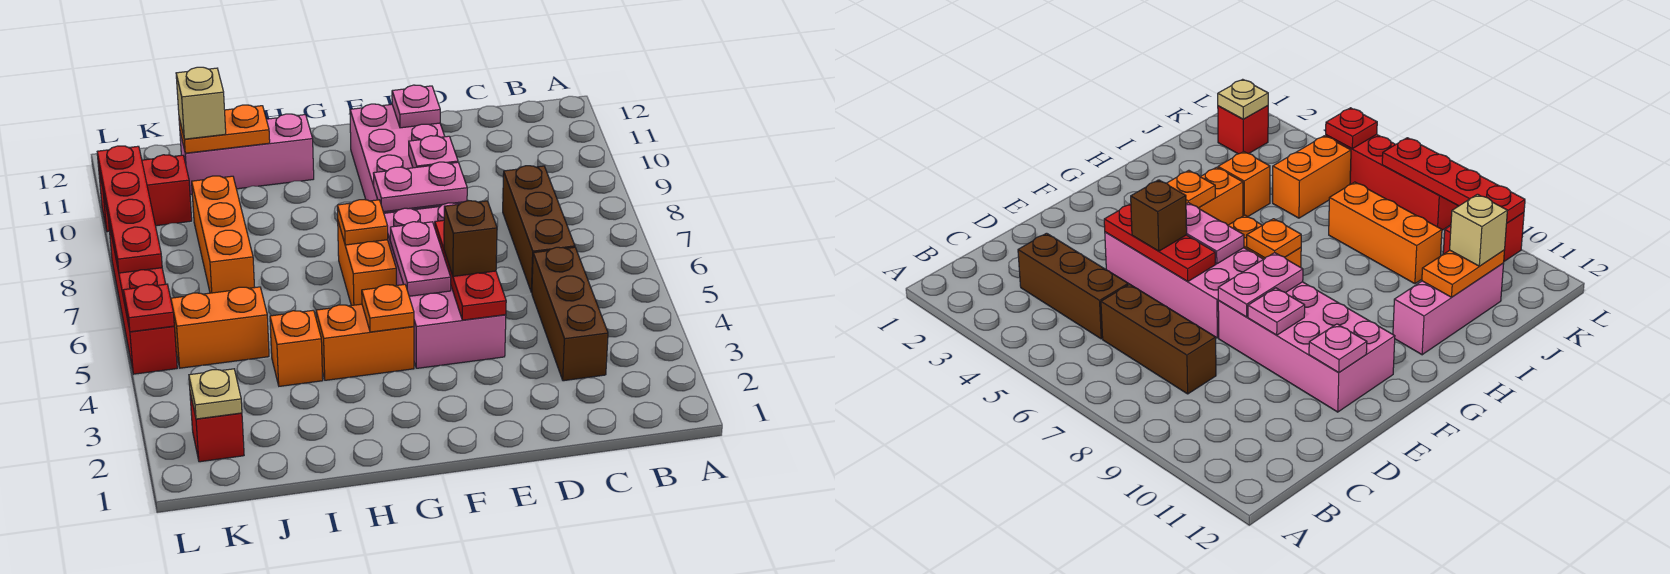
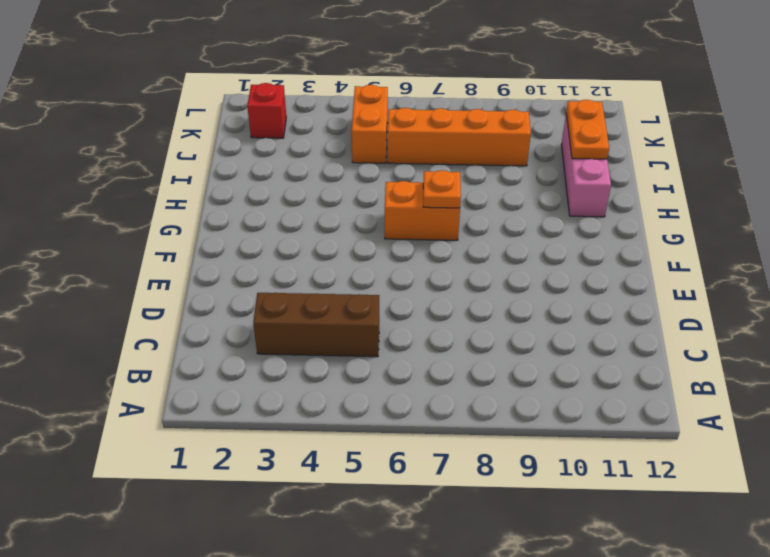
orange 1x4 brick [388,108,531,166] -> orange 1x3 brick [192,176,255,293]
none -> brown 1x3 brick [503,166,575,293]
none -> pink 2x4 brick [384,203,506,368]
none -> pink 2x4 brick [350,104,462,213]

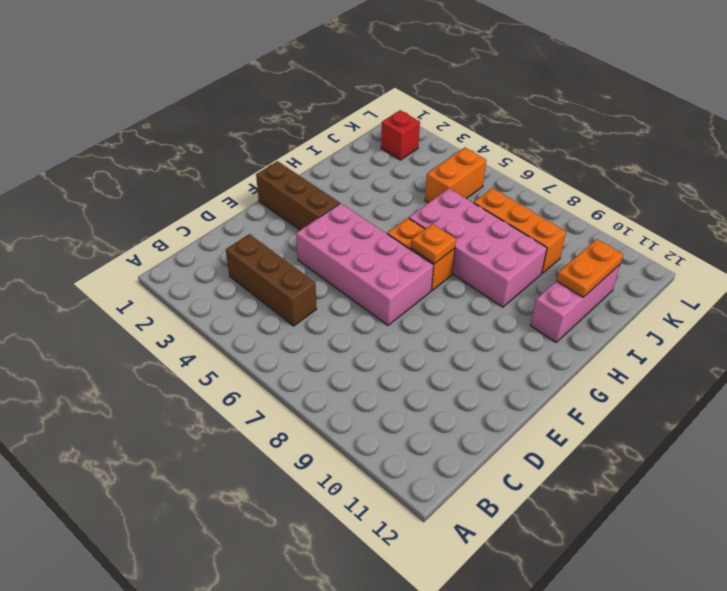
brown 1x3 brick [256,161,340,230] -> brown 1x3 brick moved to [503,166,575,293]
pink 2x4 brick [409,188,547,307] -> pink 2x4 brick moved to [350,104,462,213]
none -> orange 1x2 brick [316,304,414,380]
none -> orange 1x1 brick [270,310,323,386]
none -> red 1x2 brick [98,155,192,232]

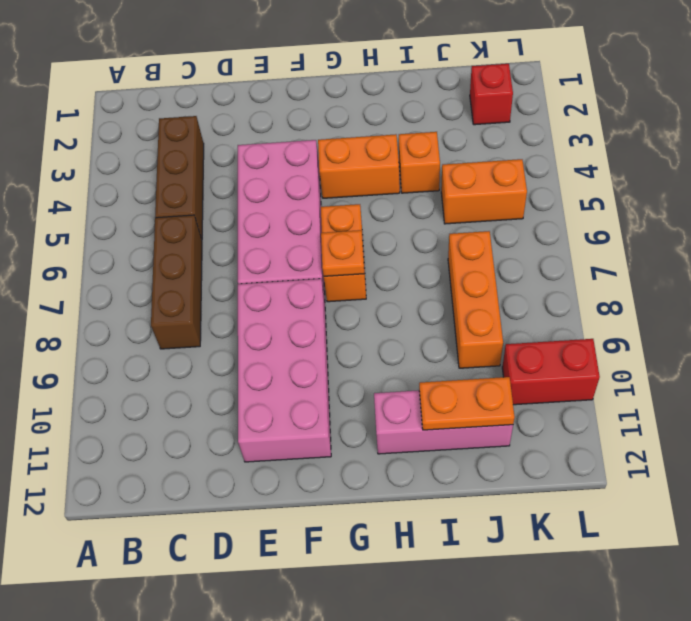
none -> red 1x4 brick [109,224,177,374]
none -> red 1x3 plate [435,220,506,320]
none -> pink 1x2 plate [373,162,467,212]

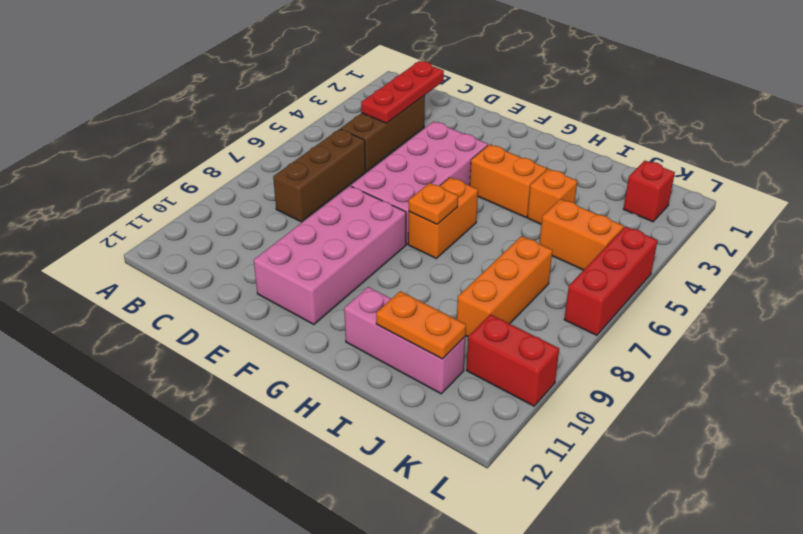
red 1x3 plate [361,61,444,123] -> red 1x3 plate moved to [435,220,506,320]
red 1x3 brick [564,227,658,335] -> red 1x4 brick [109,224,177,374]
none -> pink 1x2 plate [373,162,467,212]
none -> pink 1x1 plate [409,136,458,168]
none -> pink 1x1 plate [392,85,440,128]

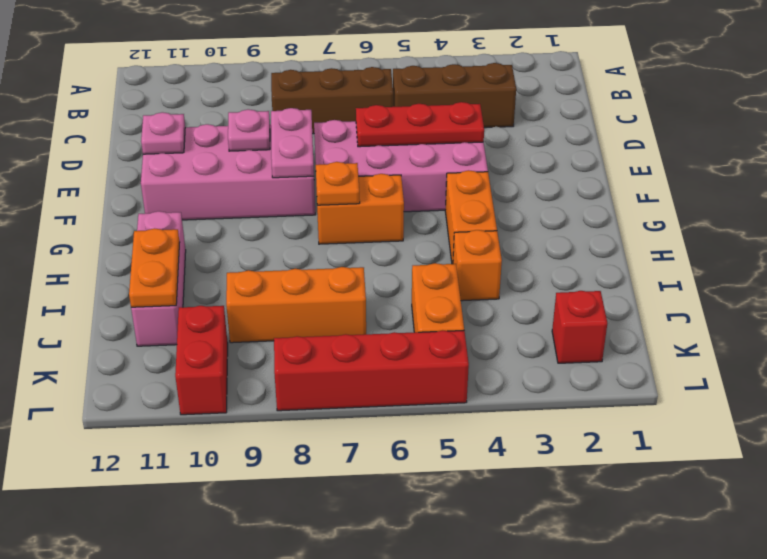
none -> pink 1x2 plate [390,222,451,296]
none -> orange 1x1 plate [362,284,414,332]
none -> tan 1x1 plate [189,369,242,419]

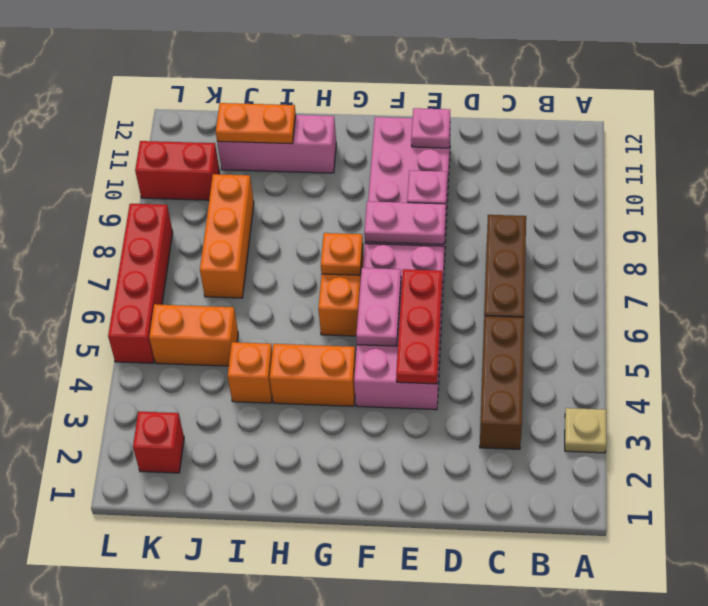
tan 1x1 plate [565,408,607,453] -> tan 1x1 plate moved to [189,369,242,419]
none -> orange 1x1 plate [362,284,414,332]
none -> red 1x1 plate [123,284,174,332]
none -> red 1x4 plate [97,146,162,273]

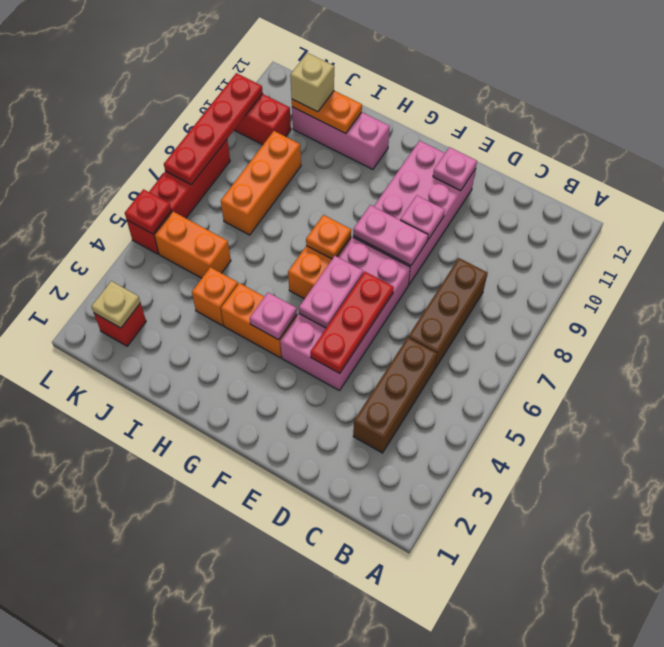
pink 1x1 plate [250,293,297,340] -> orange 1x1 plate [362,284,414,332]
none -> brown 1x1 brick [444,201,497,276]

